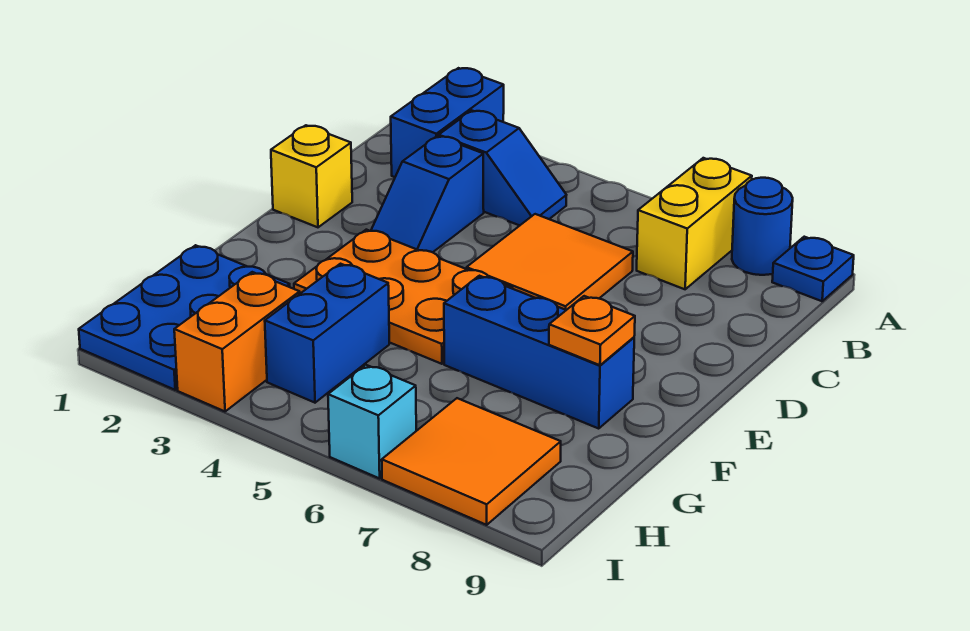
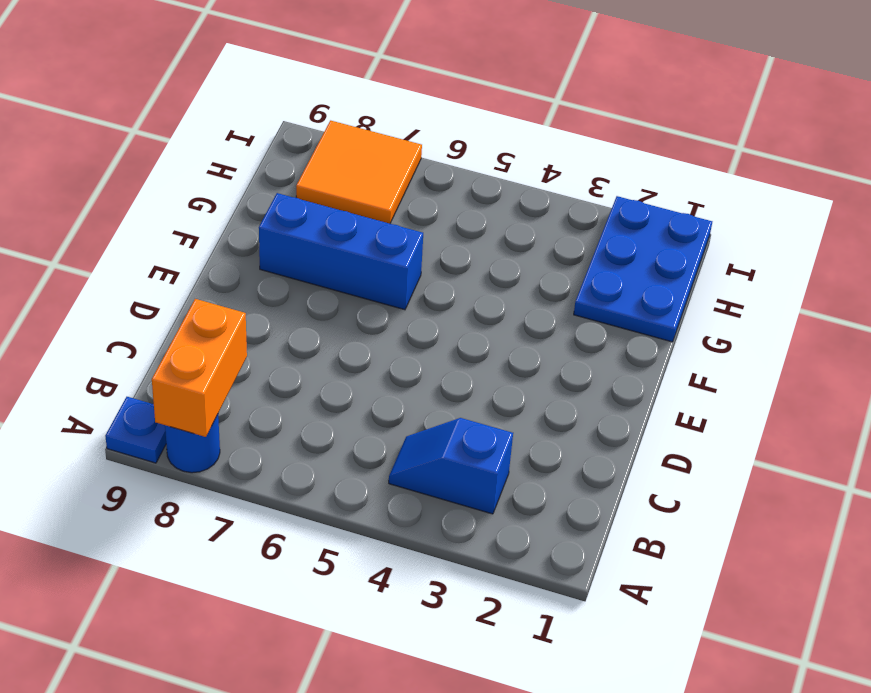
orange 1x2 brick [152,299,247,437] -> orange 1x2 brick moved to [174,272,300,411]
none -> blue 1x2 brick [391,68,504,177]
none -> yellow 1x2 brick [637,158,752,289]
none -> blue 1x2 slope [371,136,484,252]

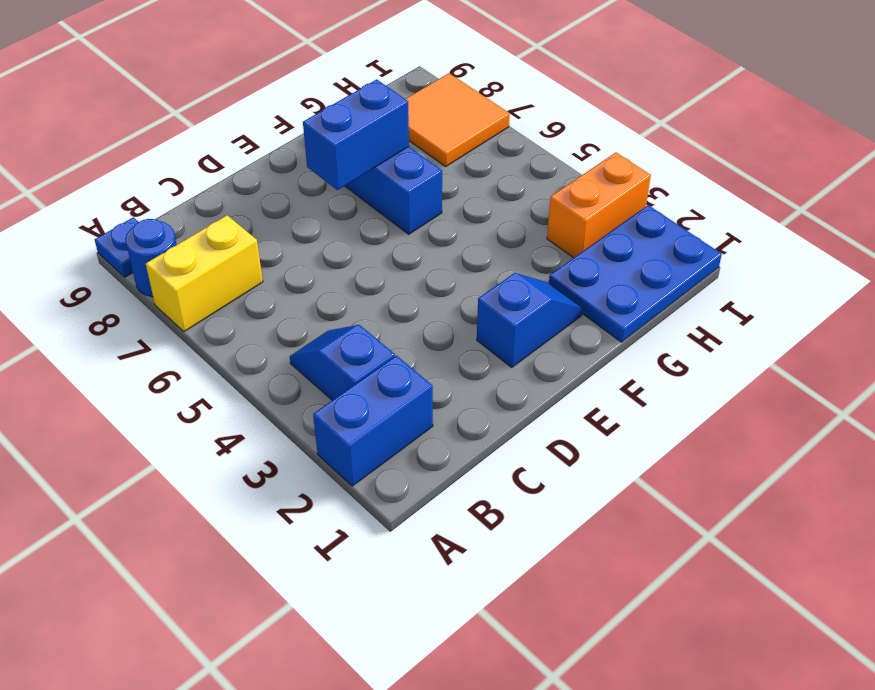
blue 1x2 slope [477,273,583,367] -> blue 1x2 slope moved to [371,136,484,252]
blue 1x2 brick [303,79,409,190] -> blue 1x2 brick moved to [265,264,389,403]
none -> orange 2x2 tile [467,214,633,310]
none -> yellow 1x1 brick [271,125,352,227]
none -> orange 2x3 plate [294,230,513,364]

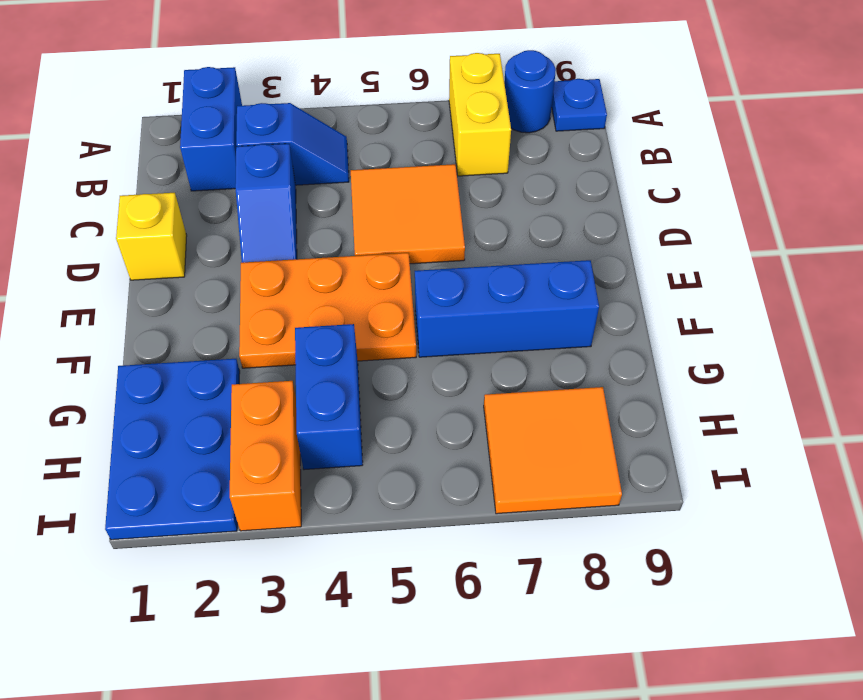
none -> cyan 1x1 brick [328,365,416,478]
none -> orange 1x1 plate [549,296,635,365]

